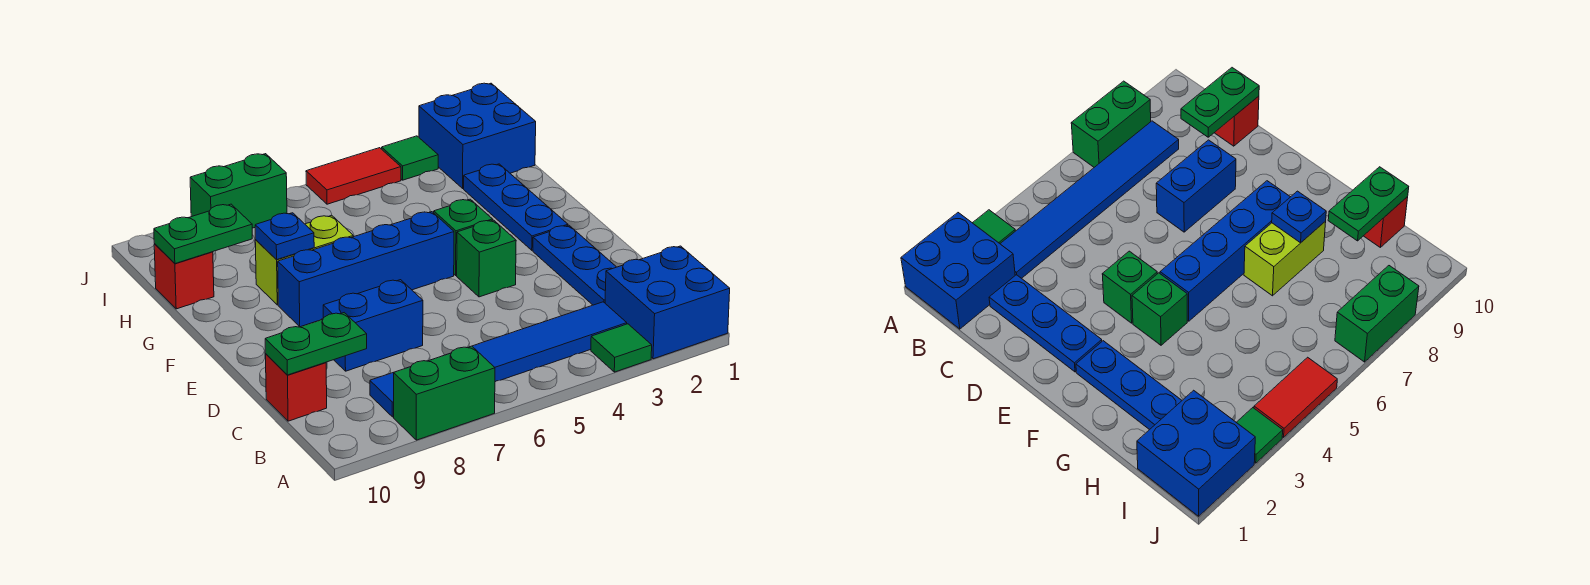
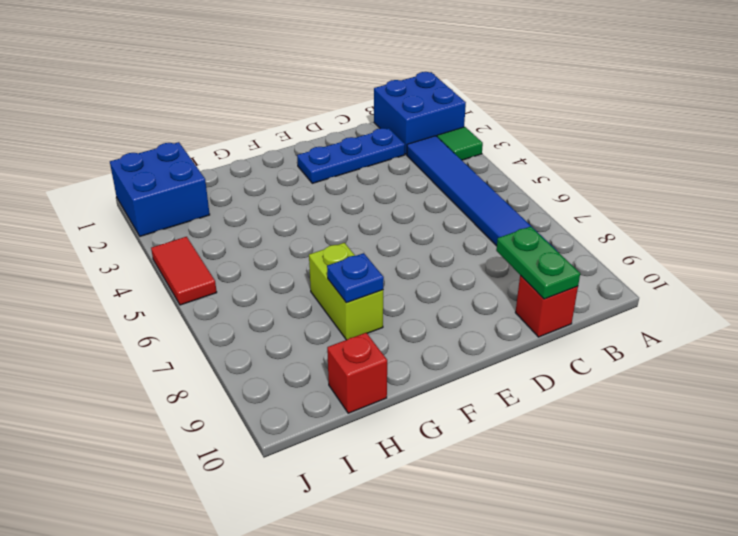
none -> green 1x2 brick [394,346,495,440]
none -> blue 1x2 brick [323,280,423,371]
none -> green 1x1 brick [457,220,516,297]

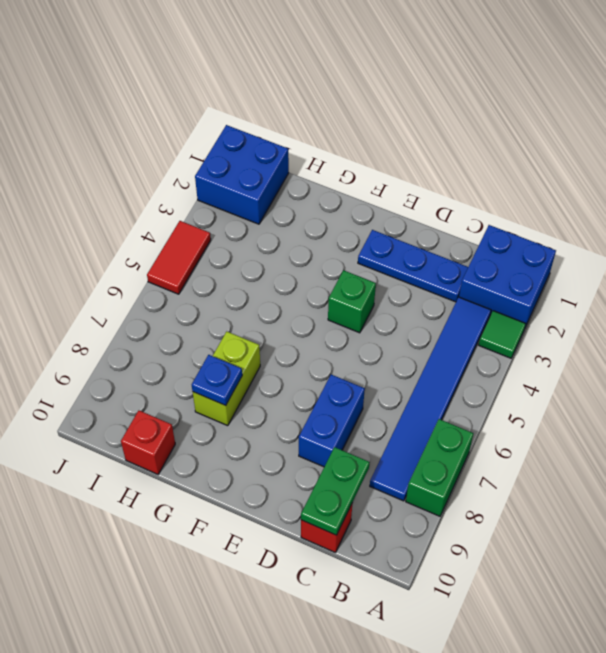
none -> blue 1x3 plate [464,164,568,250]
none -> green 1x1 brick [434,199,493,275]
none -> blue 1x4 brick [278,212,454,327]

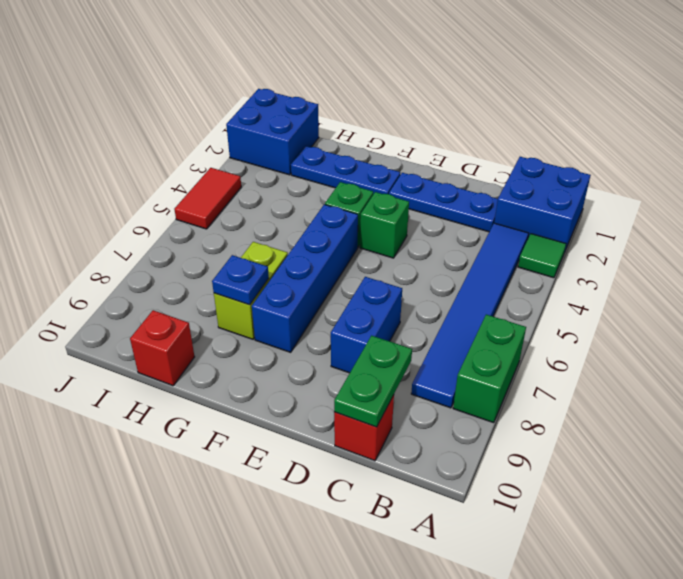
none -> green 1x1 tile [382,136,438,180]
none -> green 1x2 brick [190,154,287,228]
none -> green 1x2 plate [154,204,252,264]

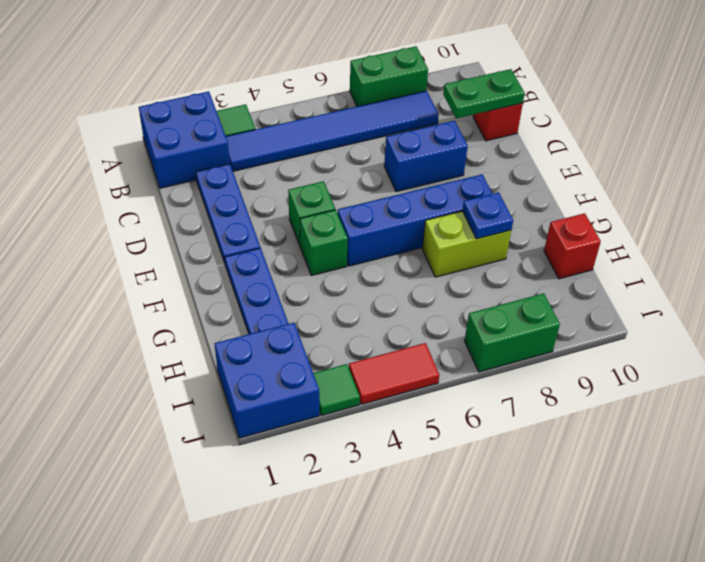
none -> green 1x2 plate [154,204,252,264]

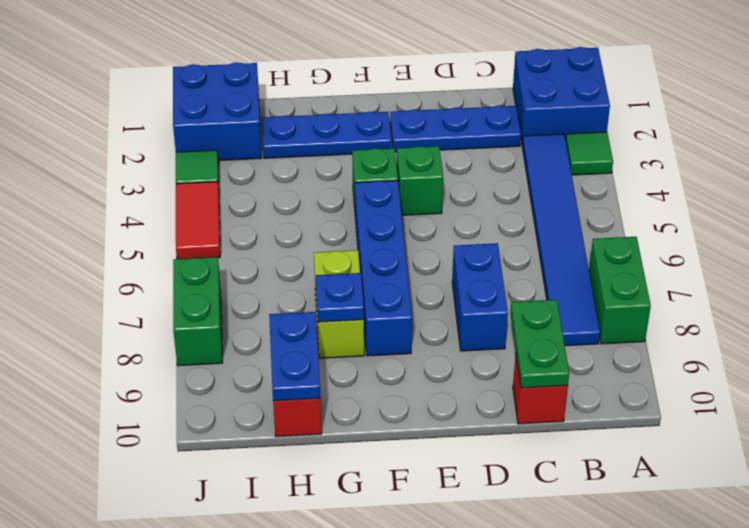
blue 1x2 plate [269,312,321,401] -> green 1x2 plate [154,204,252,264]

